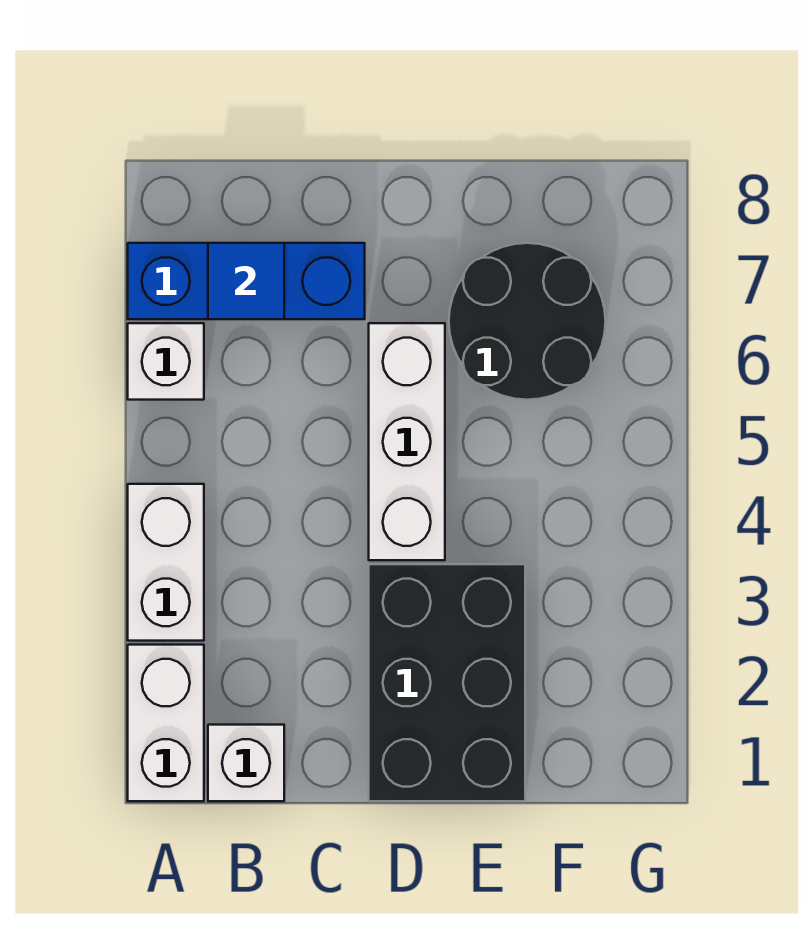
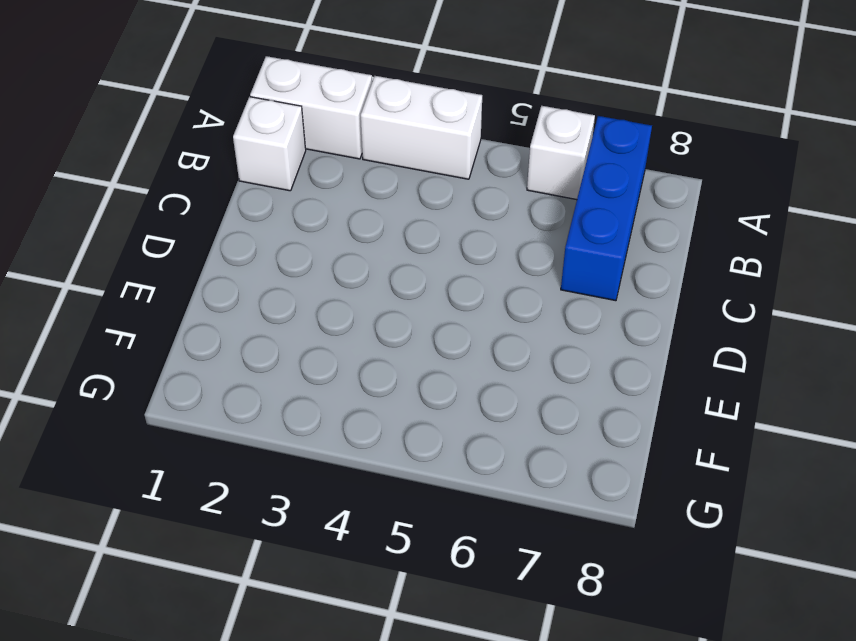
none -> black 2x3 brick [369,564,525,801]
none -> white 1x3 brick [369,323,445,560]

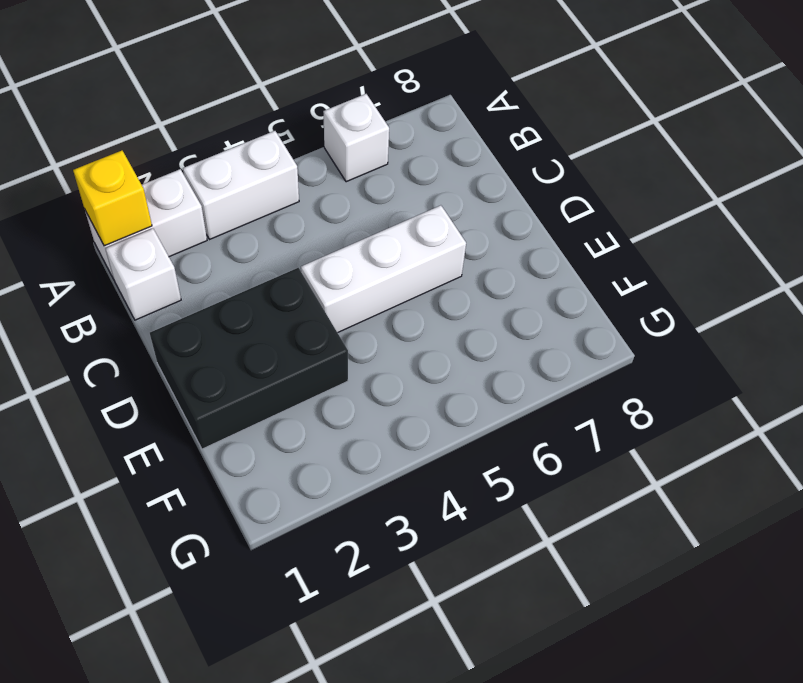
yellow 1x1 brick [73,151,152,246] -> none
none -> blue 1x3 brick [128,243,365,319]
none -> black 2x2 round brick [449,243,606,400]

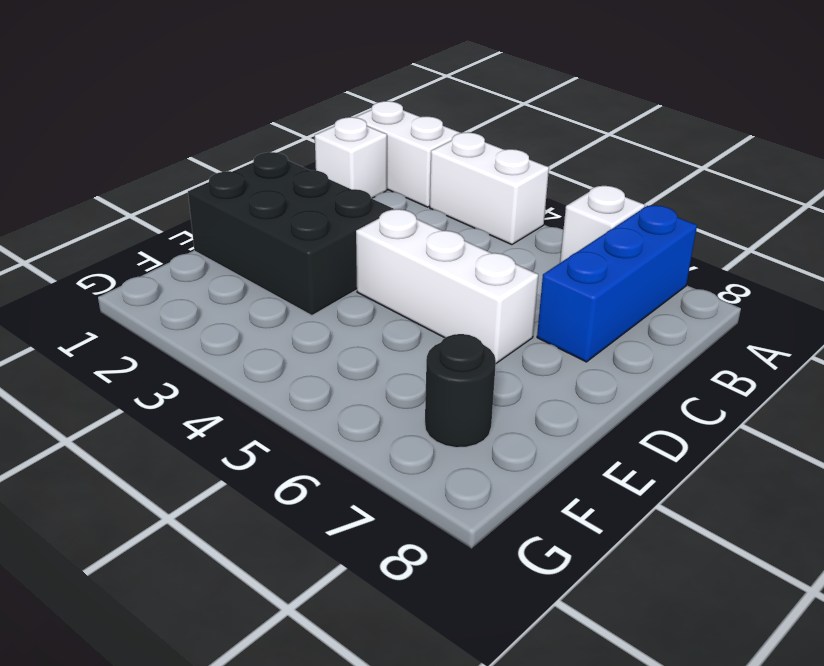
black 1x1 round brick [425,334,496,448] -> black 2x2 round brick [449,243,606,400]
none -> blue 1x1 tile [208,243,284,319]

